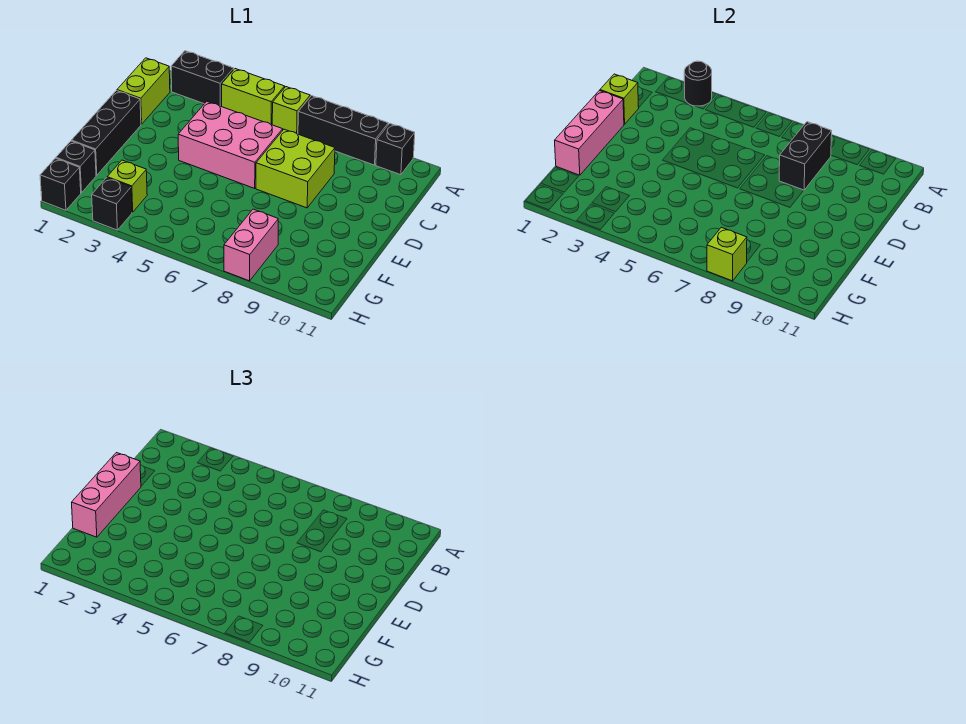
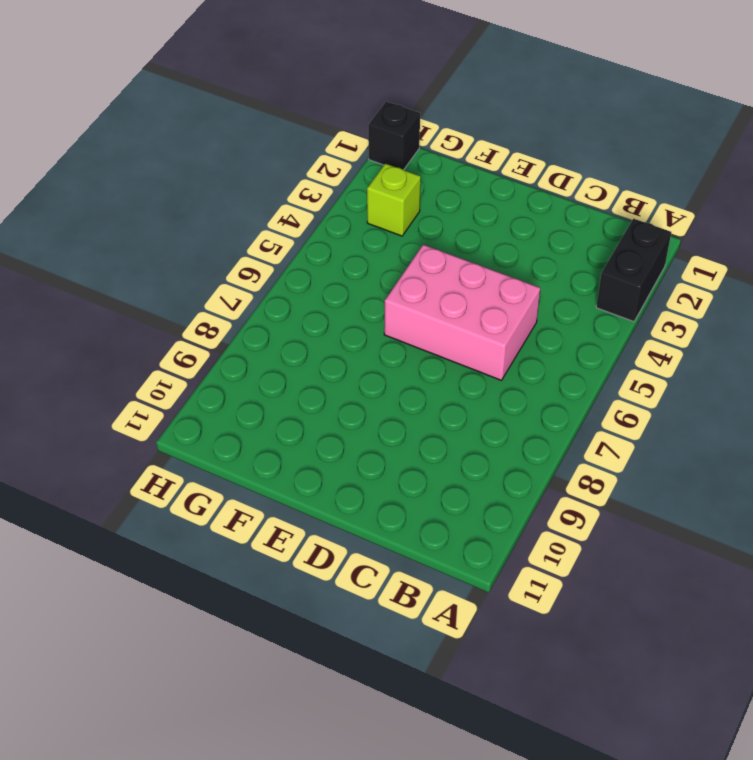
pink 2x3 brick [384,245,540,380] -> pink 2x3 brick turned to [178,101,283,188]
none -> lime 1x2 brick [222,69,285,125]
none -> lime 1x1 brick [272,87,310,134]
none -> black 1x3 brick [298,96,388,165]

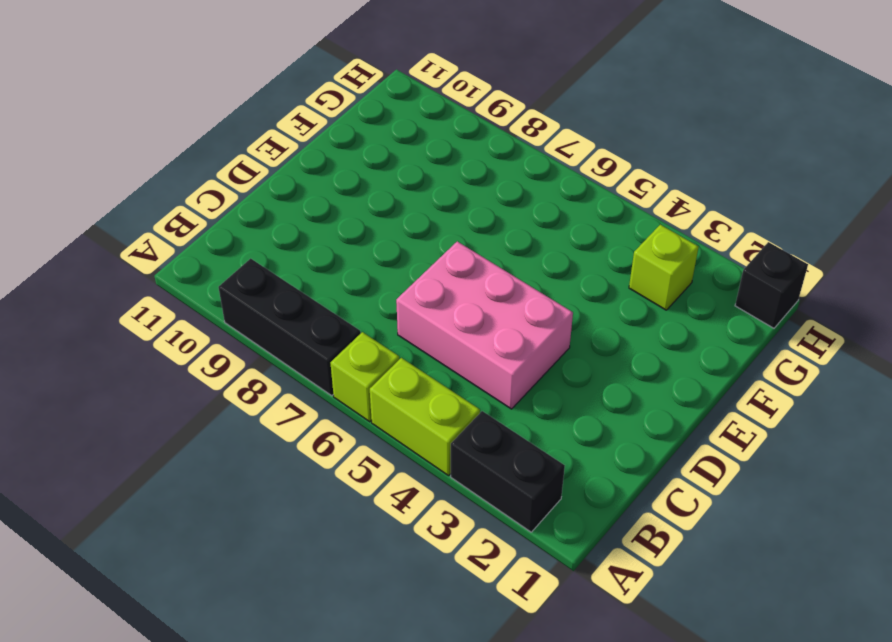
none -> black 1x1 brick [376,124,415,175]
none -> lime 1x2 brick [117,58,170,124]
none -> lime 2x2 brick [256,129,335,208]

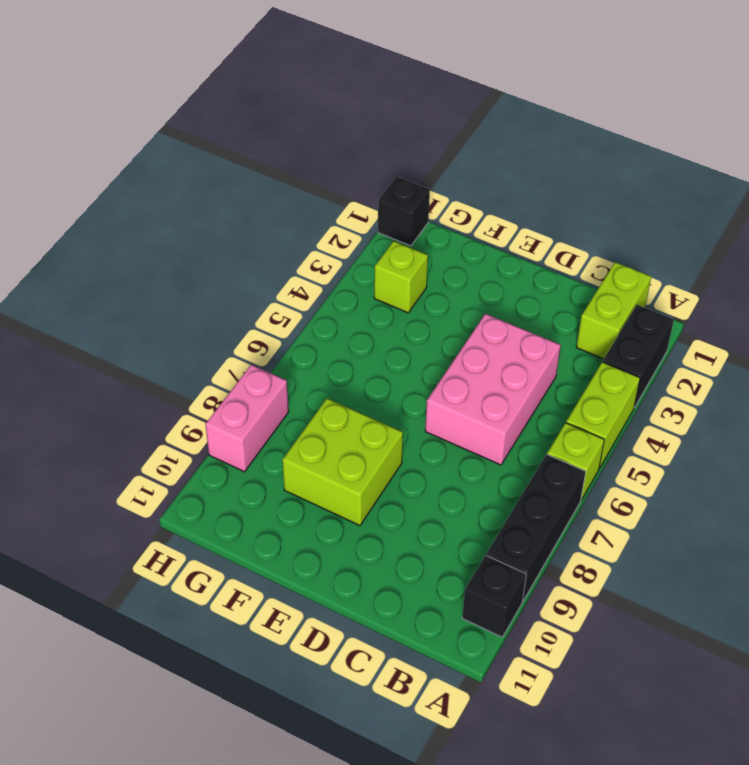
lime 1x2 brick [576,262,651,359] -> lime 1x2 brick turned to [117,58,170,124]
lime 2x2 brick [282,398,403,525] -> lime 2x2 brick moved to [256,129,335,208]
pink 1x2 brick [205,365,289,472] -> pink 1x2 brick turned to [224,209,278,281]
none -> black 1x3 brick [72,91,141,175]
none -> black 1x1 brick [56,141,96,193]
none -> black 1x1 brick [92,178,132,230]

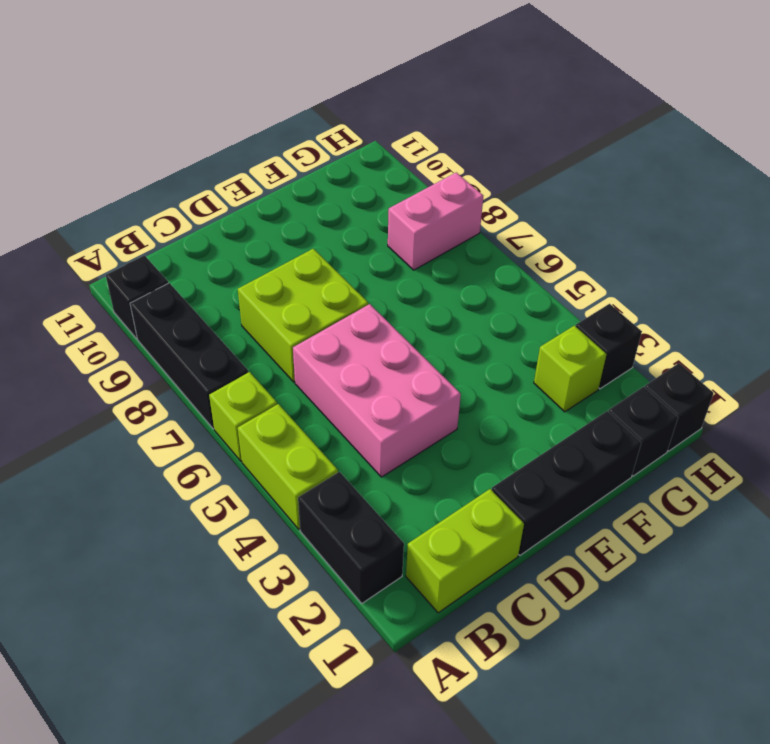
none -> black 1x1 round brick [684,61,712,106]
none -> black 1x2 brick [779,122,832,190]
none -> lime 1x1 brick [600,74,639,124]

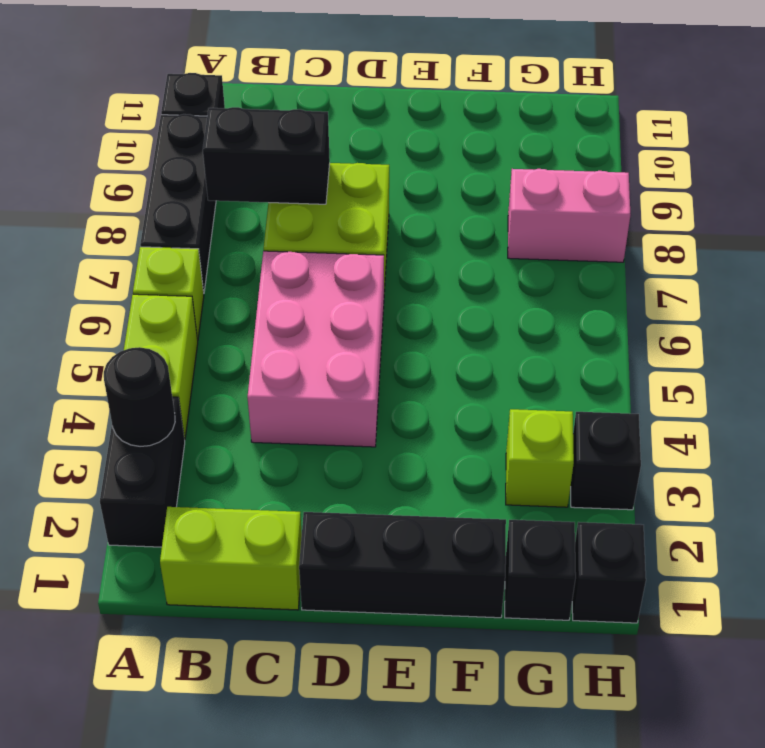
none -> lime 1x1 brick [600,74,639,124]
none -> pink 1x3 brick [555,91,624,175]
none -> lime 1x1 brick [707,227,747,281]

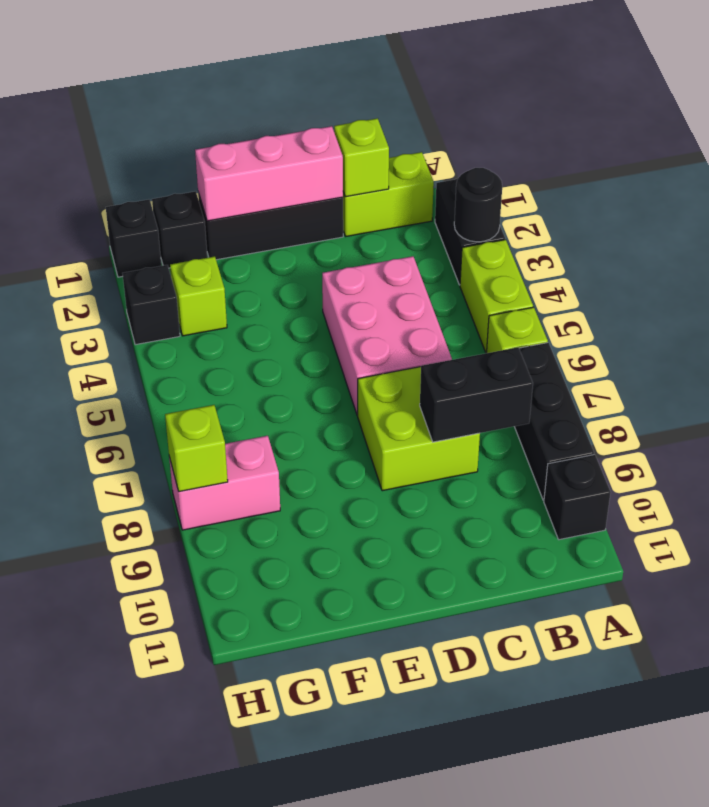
none -> pink 1x3 brick [72,453,141,537]

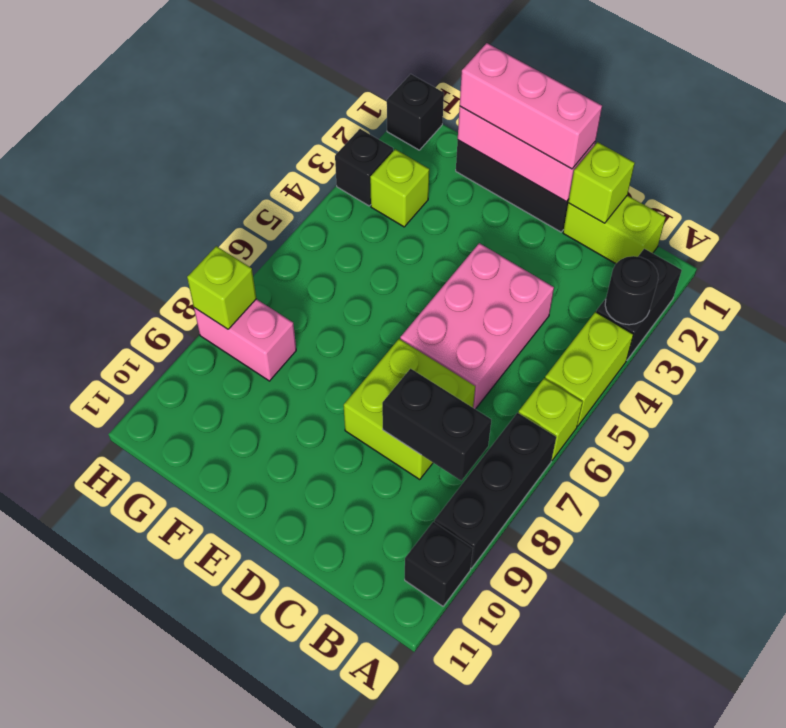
none -> black 1x1 brick [56,141,96,193]

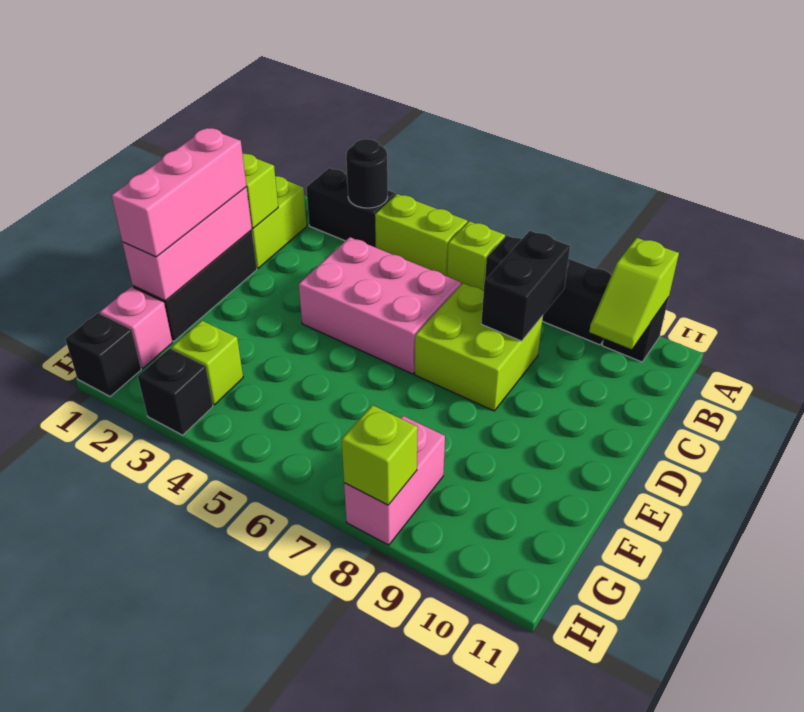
lime 1x2 slope [589,238,679,349] -> none
pink 1x1 brick [100,287,172,368] -> black 1x1 brick [56,141,96,193]

